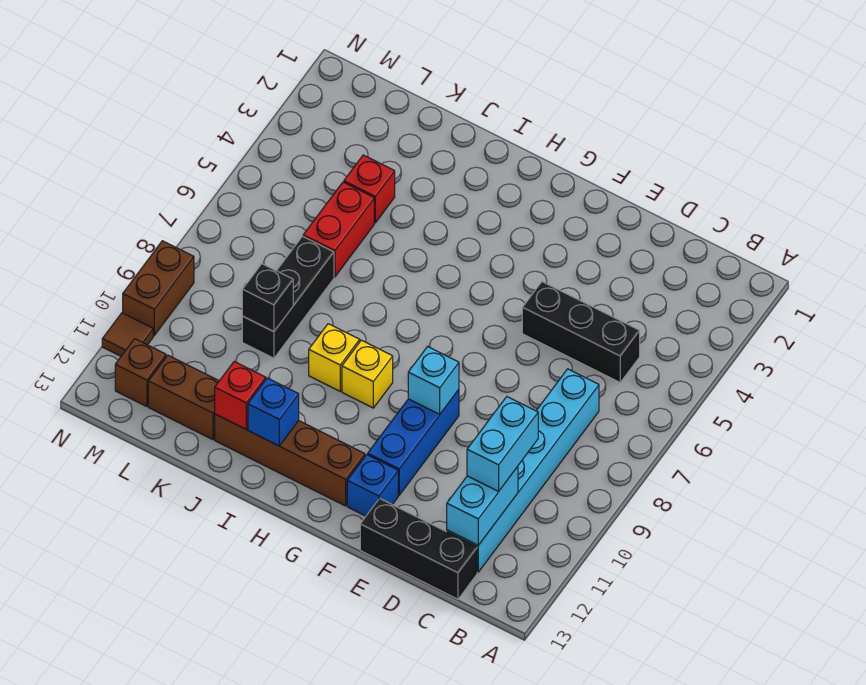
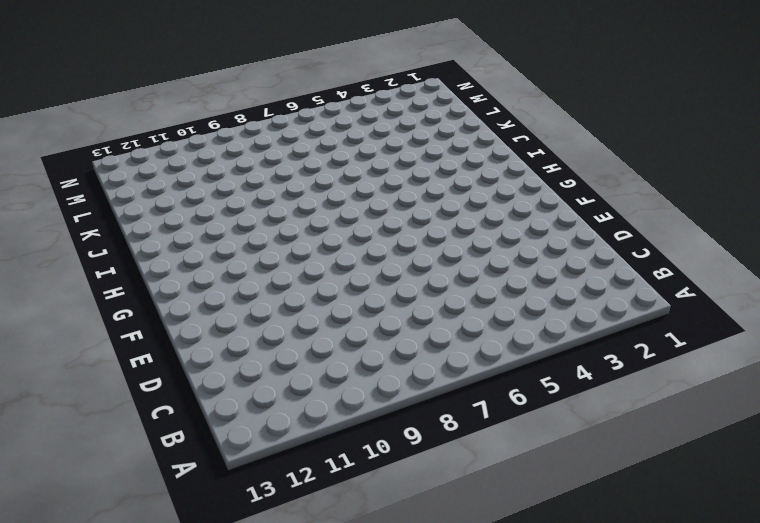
none -> black 1x3 brick [522,282,640,382]
none -> cyan 1x6 brick [447,369,599,572]
none -> black 1x3 brick [360,498,477,599]

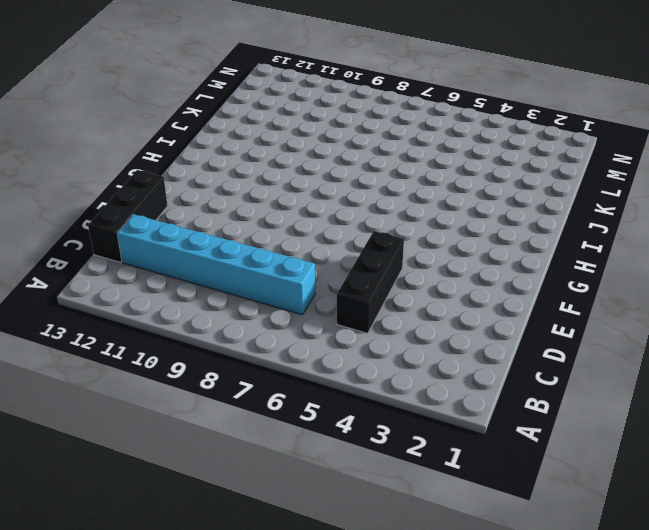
none -> blue 1x3 brick [368,390,459,495]
none -> blue 1x1 brick [347,455,398,516]
none -> brown 1x4 brick [215,414,365,506]

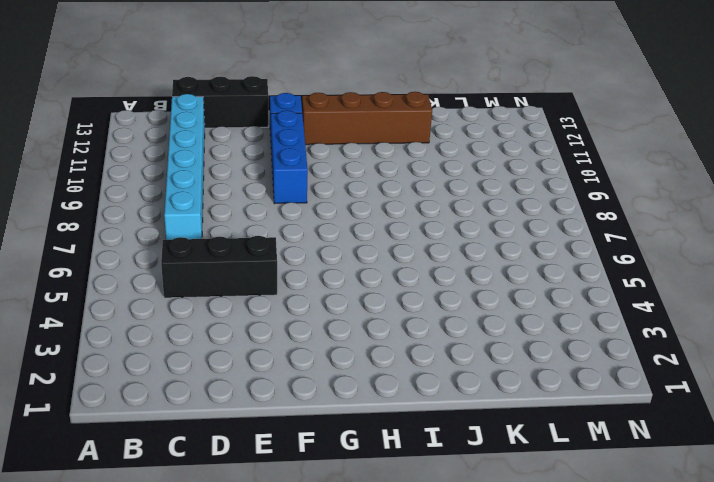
none -> yellow 1x1 brick [342,340,393,408]
none -> yellow 1x1 brick [309,324,360,391]
none -> red 1x1 brick [344,155,395,223]

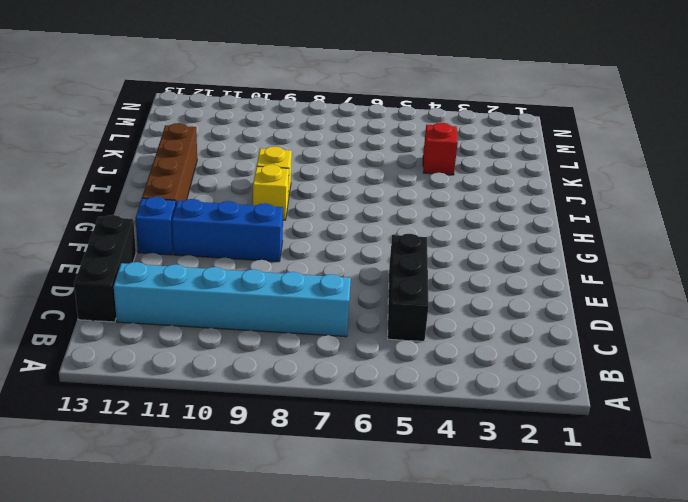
none -> red 1x2 brick [303,182,374,277]
none -> black 1x3 brick [242,236,334,358]
none -> brown 1x2 brick [148,355,219,440]

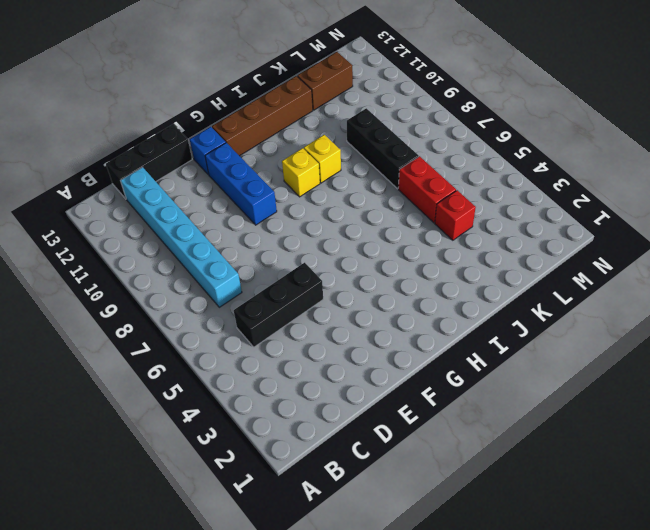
none -> brown 1x1 brick [115,339,166,407]
none -> brown 1x2 brick [123,241,194,336]
none -> brown 1x1 tile [102,313,153,356]

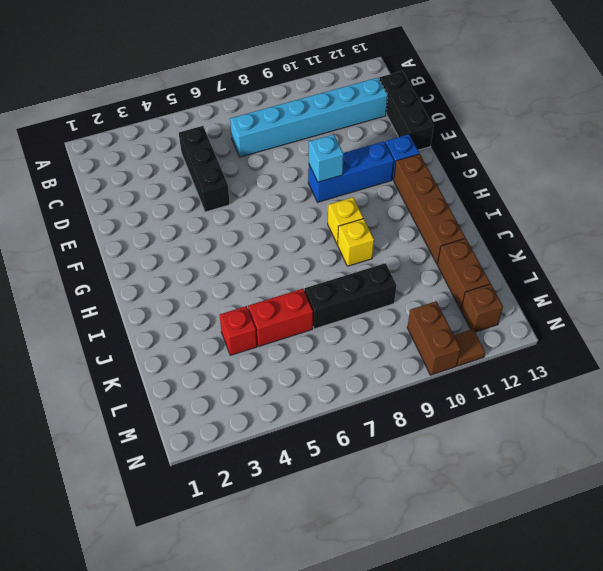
brown 1x2 brick [407,301,461,375] -> brown 1x2 brick turned to [123,241,194,336]
none -> cyan 1x2 brick [447,467,518,545]
none -> blue 1x1 brick [248,378,299,446]
none -> red 1x1 brick [215,362,266,429]

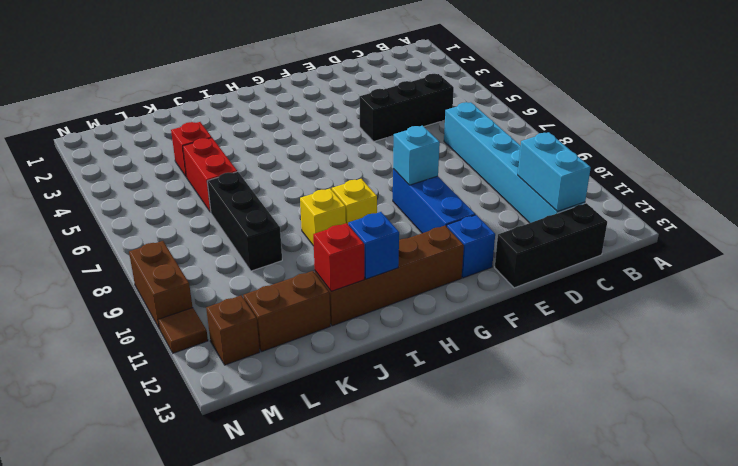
none -> black 1x1 brick [242,264,293,332]
none -> cyan 1x2 brick [467,397,538,491]

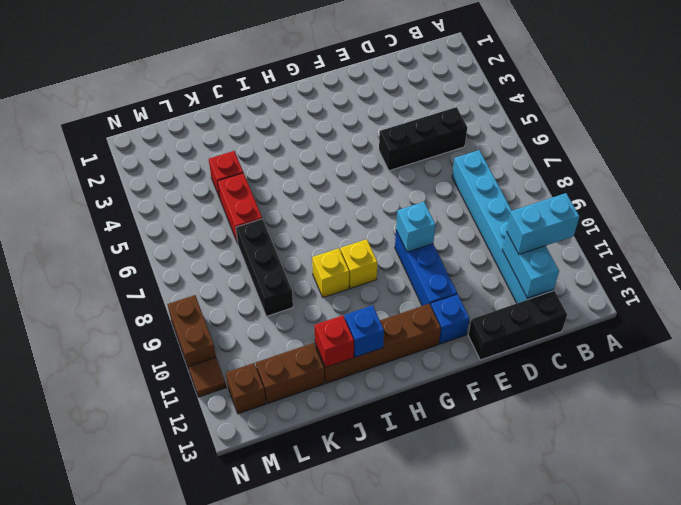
cyan 1x2 brick [507,193,579,254] -> cyan 1x2 brick turned to [467,397,538,491]
none -> black 1x1 brick [242,264,293,332]

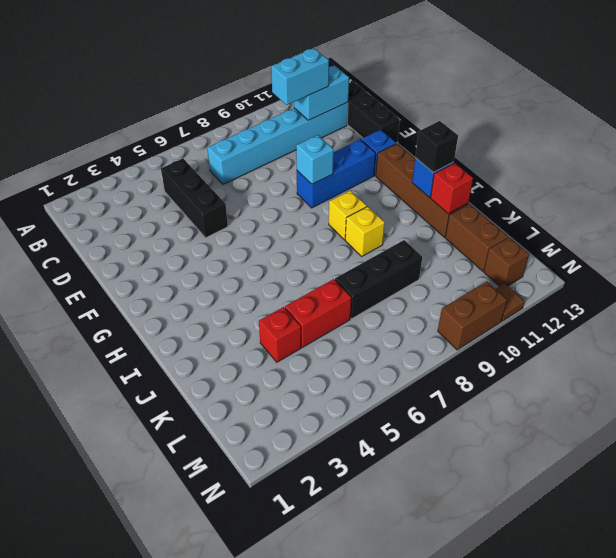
black 1x1 brick [415,121,458,172] -> black 1x1 brick moved to [242,264,293,332]

